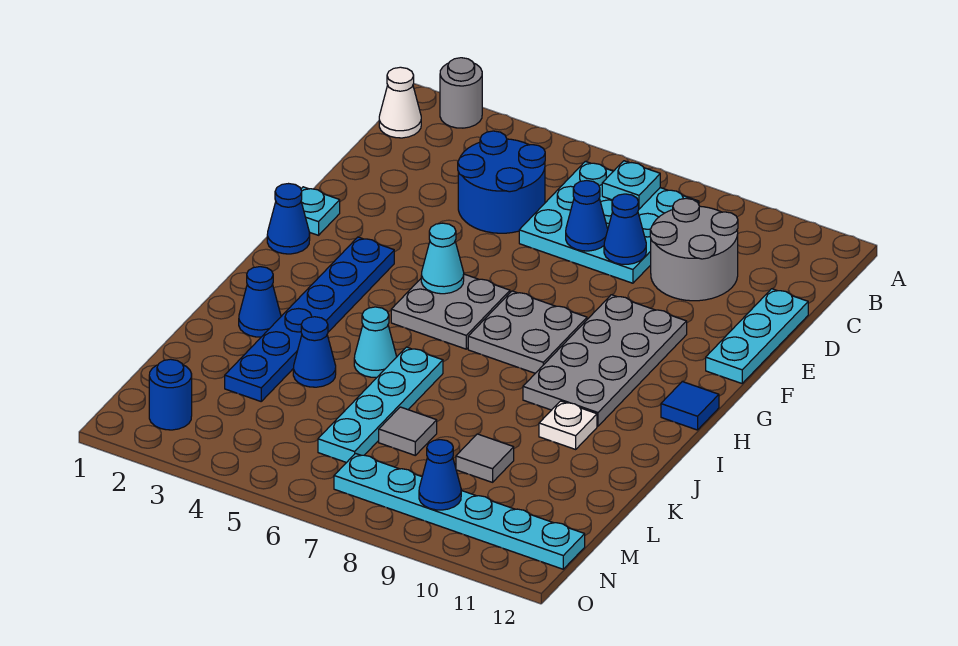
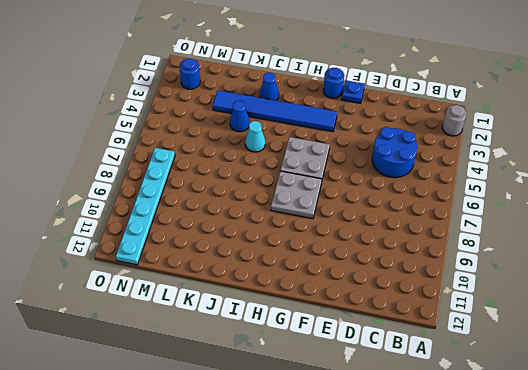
blue 1x1 plate [342,81,365,103] -> cyan 1x1 plate [301,187,340,235]
blue 1x1 round brick [323,68,344,98] -> blue 1x1 cone [267,184,310,254]
blue 1x6 tile [213,90,337,132] -> blue 1x6 plate [225,237,394,401]
none -> white 1x1 cone [379,67,421,138]
none -> cyan 3x3 plate [519,161,699,283]
none -> grey 2x2 round brick [650,198,738,301]

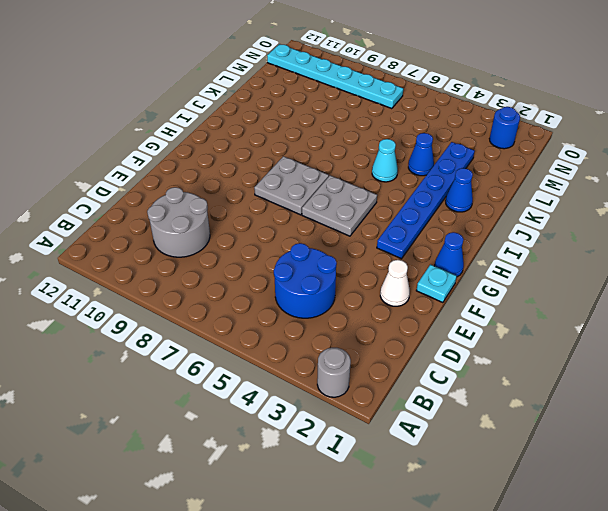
white 1x1 cone [380,260,410,306] -> white 1x1 cone moved to [379,67,421,138]
none -> cyan 3x3 plate [519,161,699,283]
none -> cyan 1x3 plate [706,289,808,383]
none -> grey 2x4 plate [523,295,687,426]

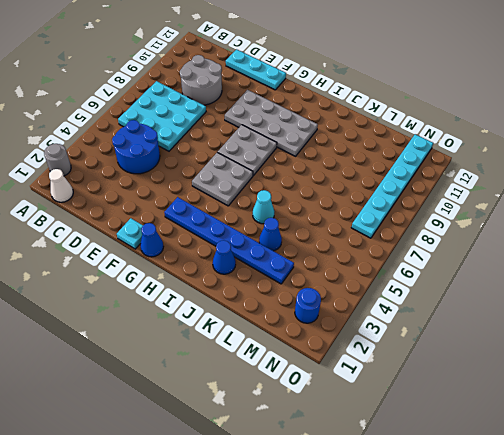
none -> blue 1x1 tile [661,382,719,430]
none -> cyan 1x4 plate [318,347,443,463]
none -> white 1x1 plate [539,401,597,449]

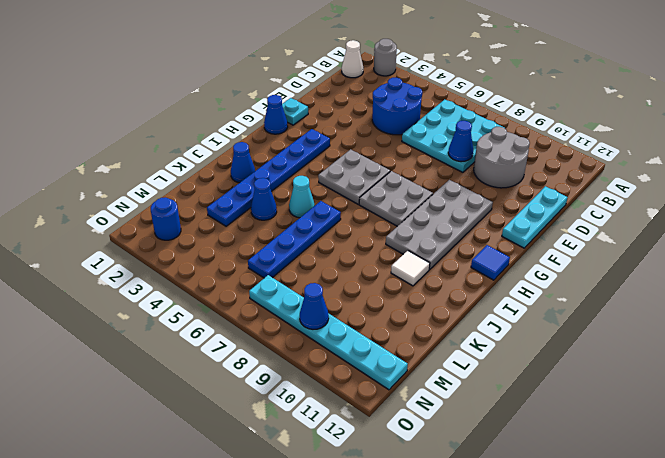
blue 1x4 plate [248,201,341,278] -> cyan 1x4 plate [318,347,443,463]
white 1x1 tile [391,251,430,286] -> white 1x1 plate [539,401,597,449]
none -> grey 1x1 tile [379,407,437,455]
none -> grey 1x1 tile [456,434,514,482]
none -> cyan 1x1 plate [602,161,660,209]

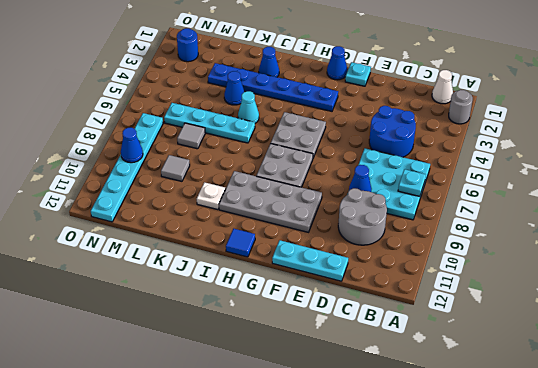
none -> blue 1x1 cone [566,180,608,251]
none -> cyan 1x1 cone [421,223,464,294]

